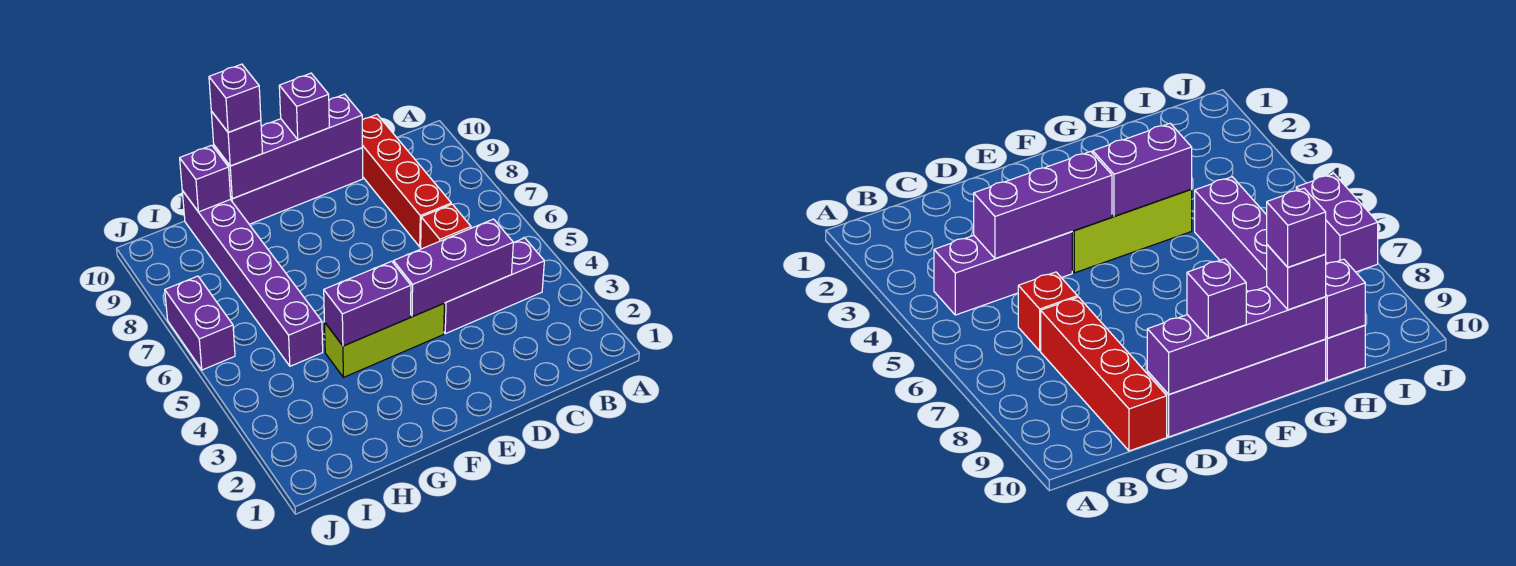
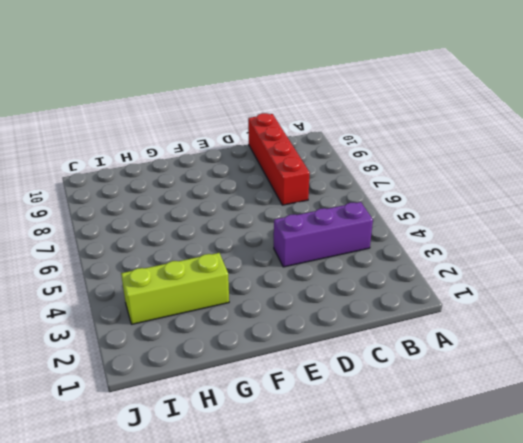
lime 1x3 brick [121,253,229,324] -> lime 1x3 brick moved to [325,303,445,377]
none -> red 1x1 brick [421,204,471,249]
none -> purple 1x4 brick [231,148,363,224]
none -> purple 1x6 brick [182,191,323,366]

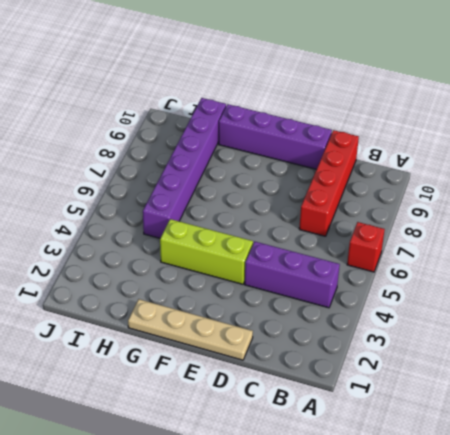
red 1x1 brick [347,222,385,272] -> red 1x1 brick moved to [421,204,471,249]
tan 1x4 plate [128,299,253,360] -> none
none -> purple 1x2 brick [165,276,235,370]
none -> purple 1x3 brick [393,219,513,317]
none -> purple 1x4 brick [214,94,362,199]

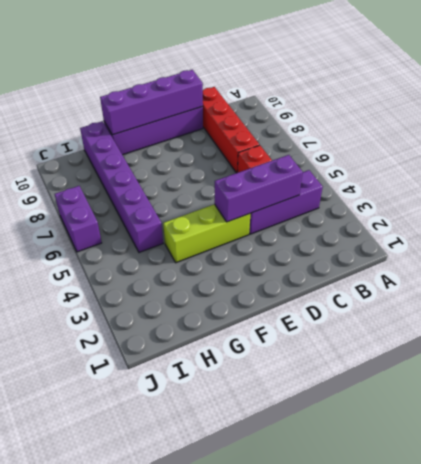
none -> purple 1x2 brick [324,261,411,346]
none -> purple 1x1 brick [180,145,231,212]
none -> purple 1x1 brick [279,73,329,140]

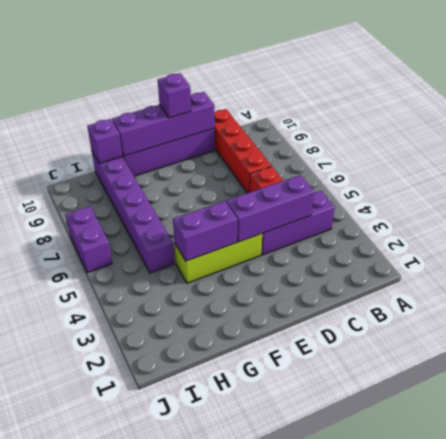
none -> purple 1x1 brick [211,111,263,166]
none -> purple 1x1 brick [209,64,261,133]

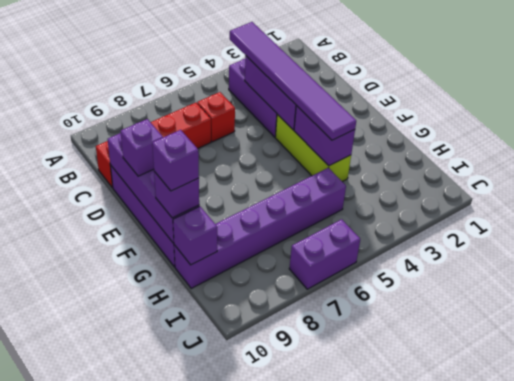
purple 1x6 tile [230,22,356,140] -> none

